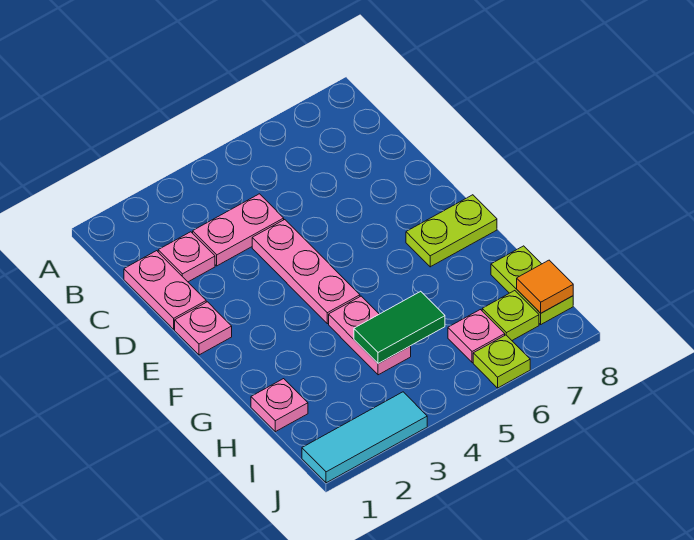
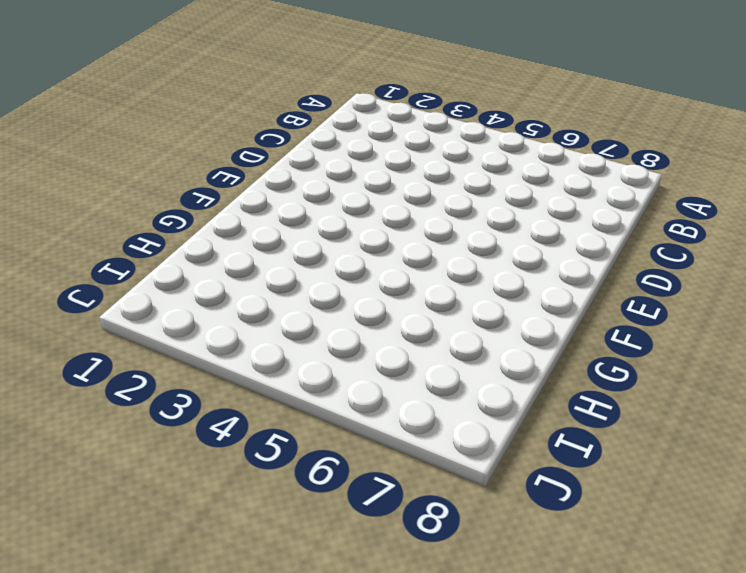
none -> pink 1x2 plate [124,251,206,329]
none -> pink 1x1 plate [158,232,215,282]
none -> pink 1x2 plate [193,194,284,266]

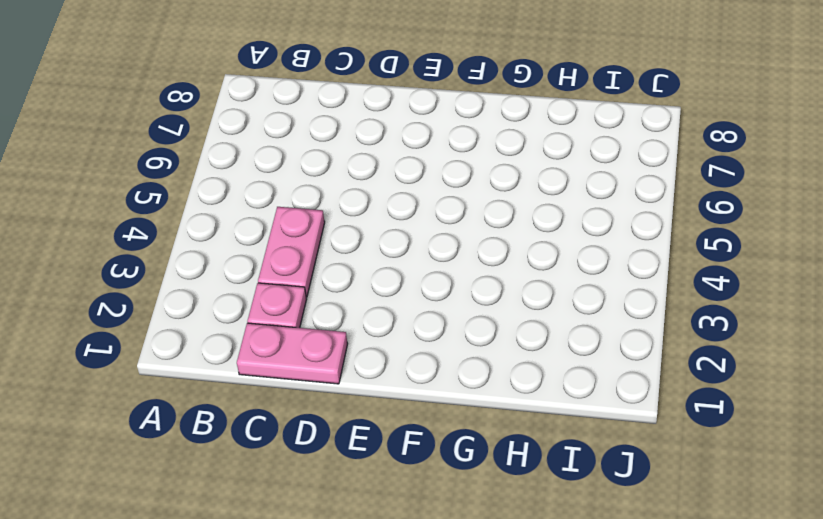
none -> pink 1x3 plate [252,220,360,324]
none -> pink 1x1 plate [175,302,232,355]
none -> lime 1x2 plate [406,195,497,267]

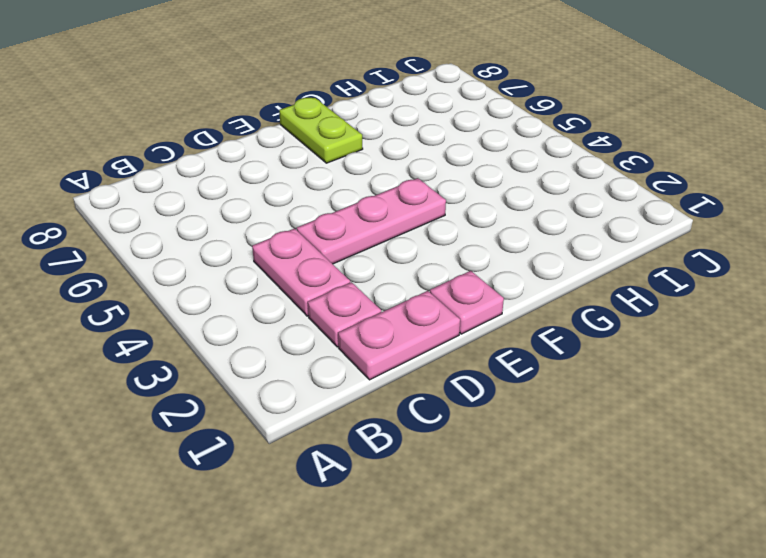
none -> pink 1x2 plate [329,296,411,375]
none -> pink 1x1 plate [251,379,308,432]
none -> lime 1x2 plate [491,246,573,324]

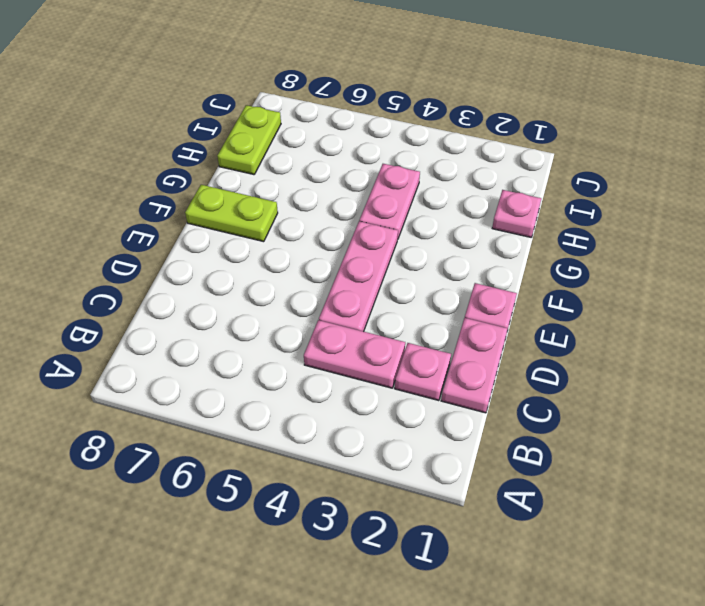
none -> pink 1x1 plate [448,310,505,363]
none -> lime 1x1 plate [482,291,539,340]
none -> cyan 1x3 tile [302,392,427,483]

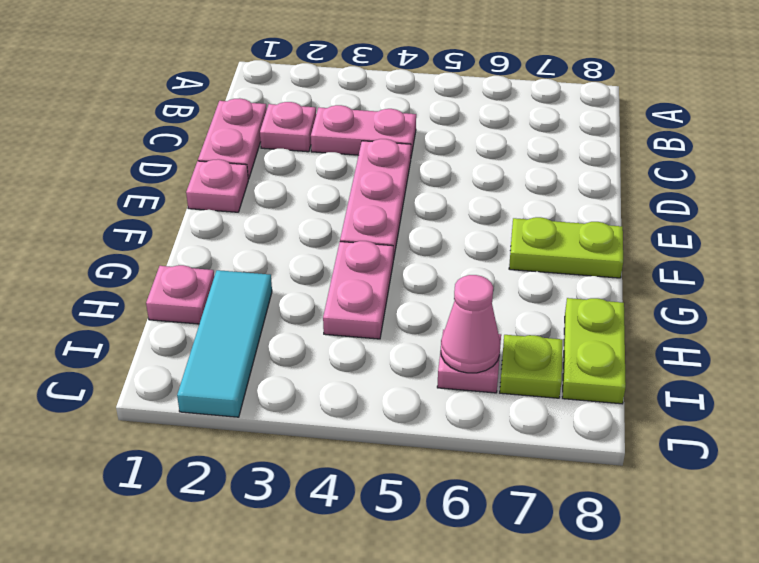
cyan 1x3 tile [177,270,272,417] -> cyan 1x3 tile turned to [302,392,427,483]
pink 1x1 cone [441,275,500,373] -> none
none -> lime 1x1 plate [473,335,530,388]
none -> green 1x2 tile [354,291,445,364]
none -> orange 1x1 tile [517,260,573,313]

